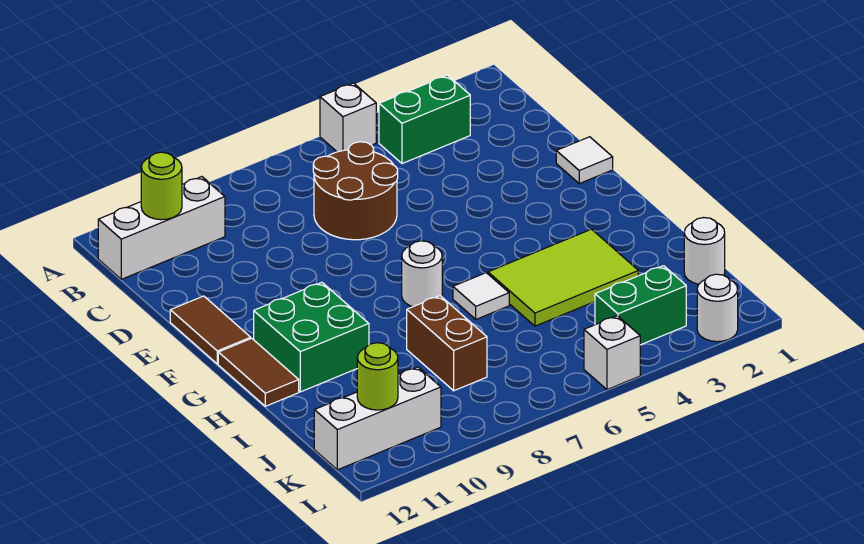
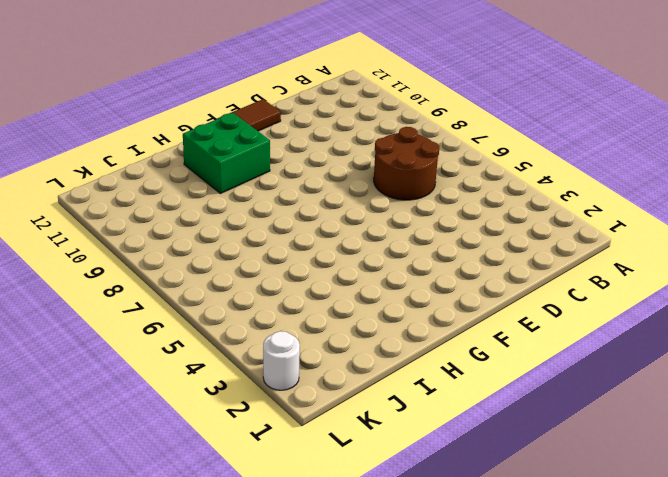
none -> white 1x1 brick [320,83,376,152]
none -> green 1x2 brick [379,75,470,164]
none -> white 1x3 brick [98,177,225,279]

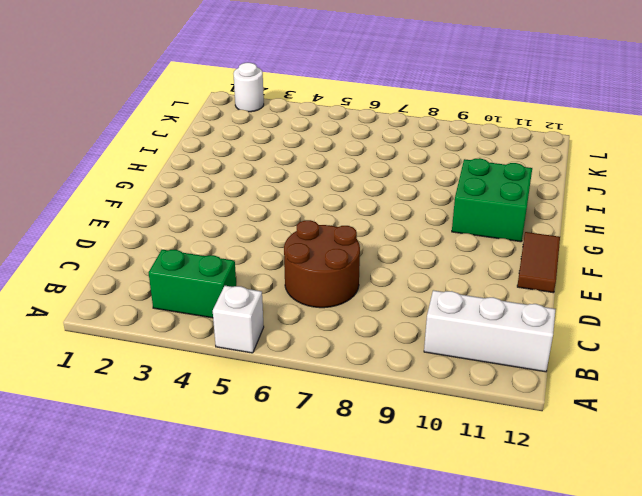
none -> white 1x1 tile [556,137,613,184]
none -> white 1x1 round brick [402,241,442,307]
none -> brown 1x2 tile [218,338,299,406]

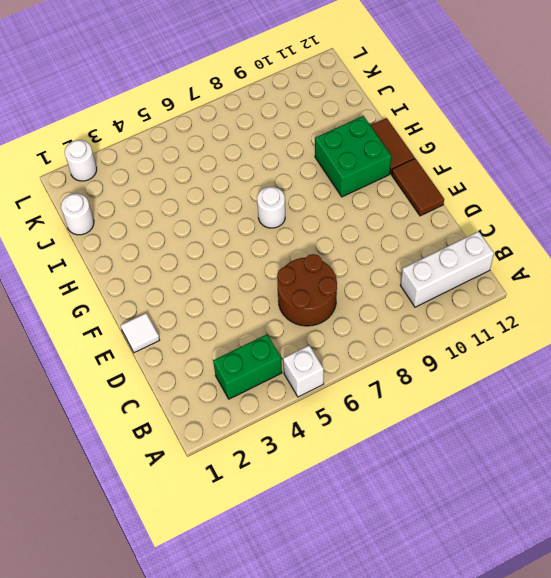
none -> lime 2x3 tile [488,229,638,326]
none -> white 1x1 tile [453,273,509,319]
none -> brown 1x2 brick [407,296,487,391]

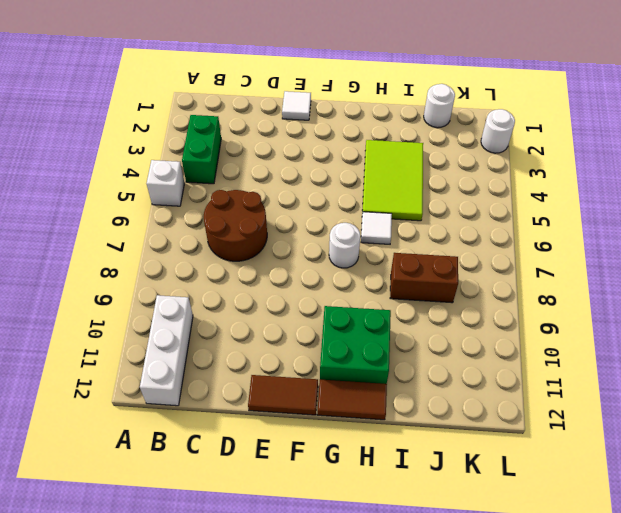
none -> green 1x2 brick [595,266,686,345]
none -> white 1x3 brick [314,367,441,470]
none -> white 1x1 brick [584,316,640,390]

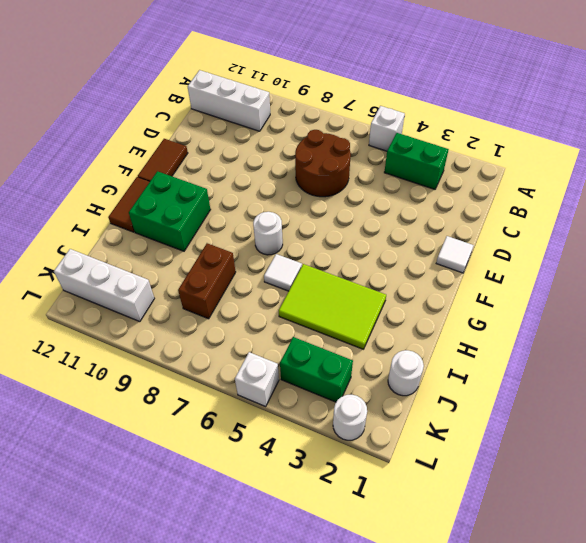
none -> lime 1x1 round brick [141,152,182,220]
none -> lime 1x1 round brick [357,343,398,410]

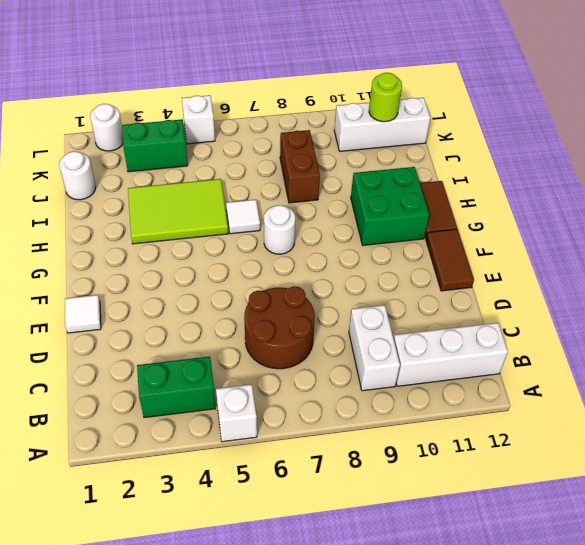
white 1x2 brick [349,305,400,391] -> none
none -> lime 1x1 round brick [141,152,182,220]

